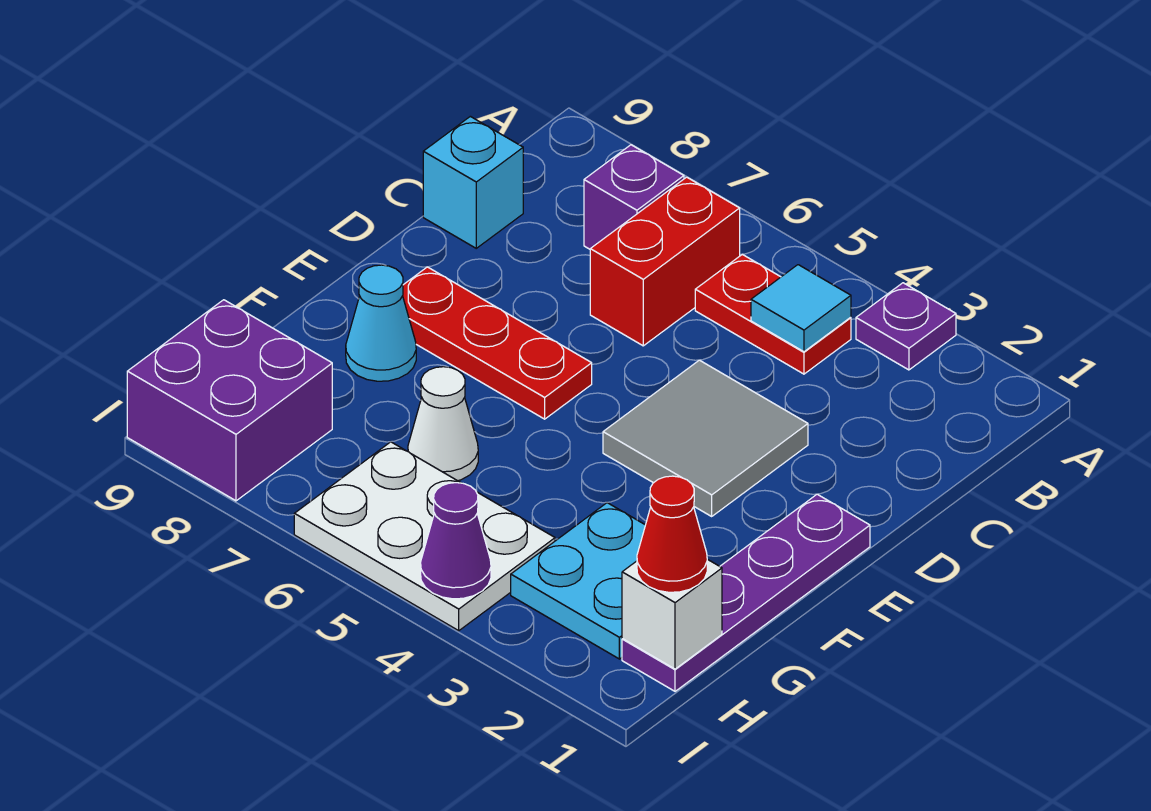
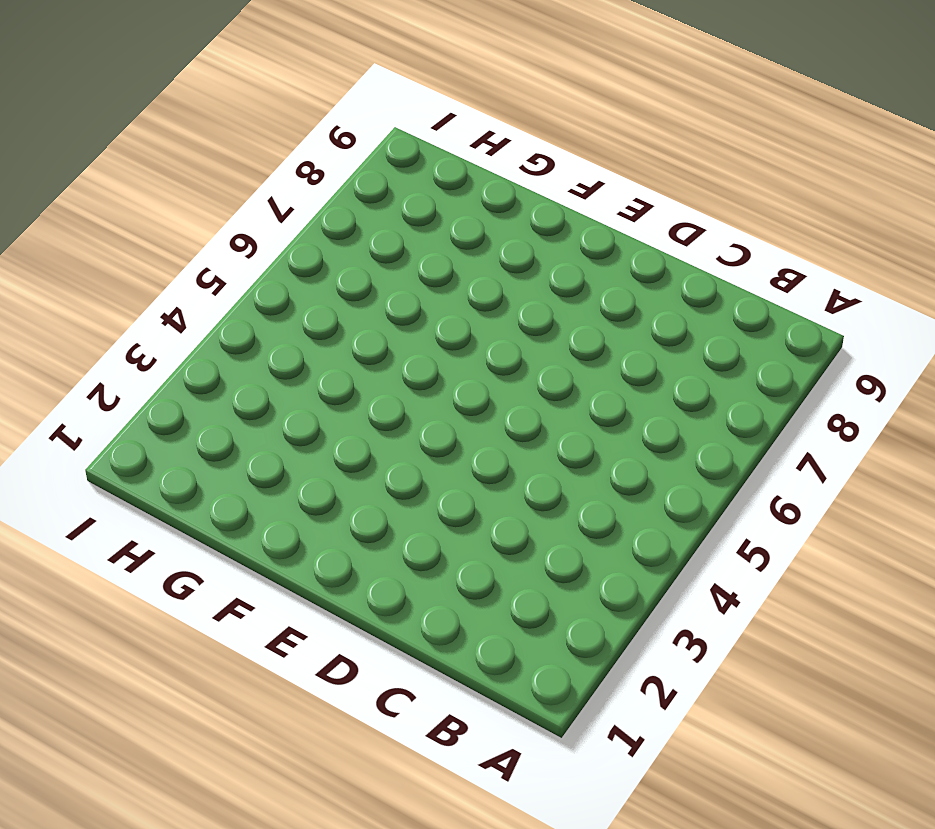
none -> purple 1x1 plate [856,283,956,370]
none -> red 1x2 plate [695,254,851,374]
none -> red 1x2 brick [590,177,740,346]

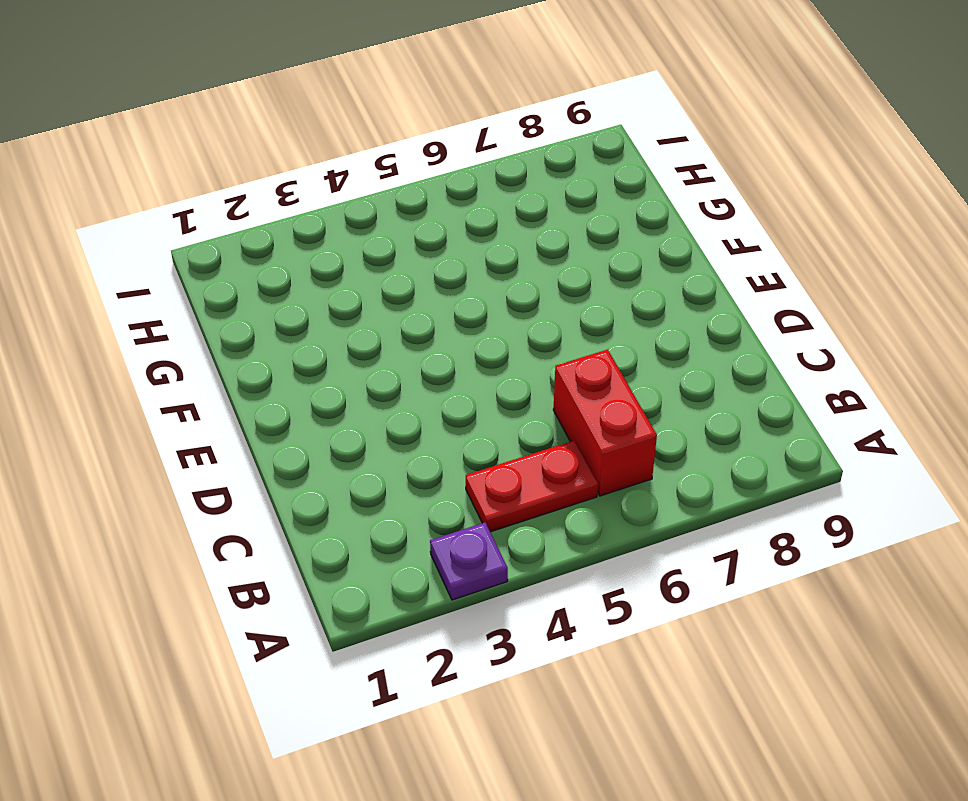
none -> purple 1x1 brick [584,145,684,249]
none -> cyan 1x1 brick [423,116,523,248]
none -> grey 2x2 tile [603,360,808,516]

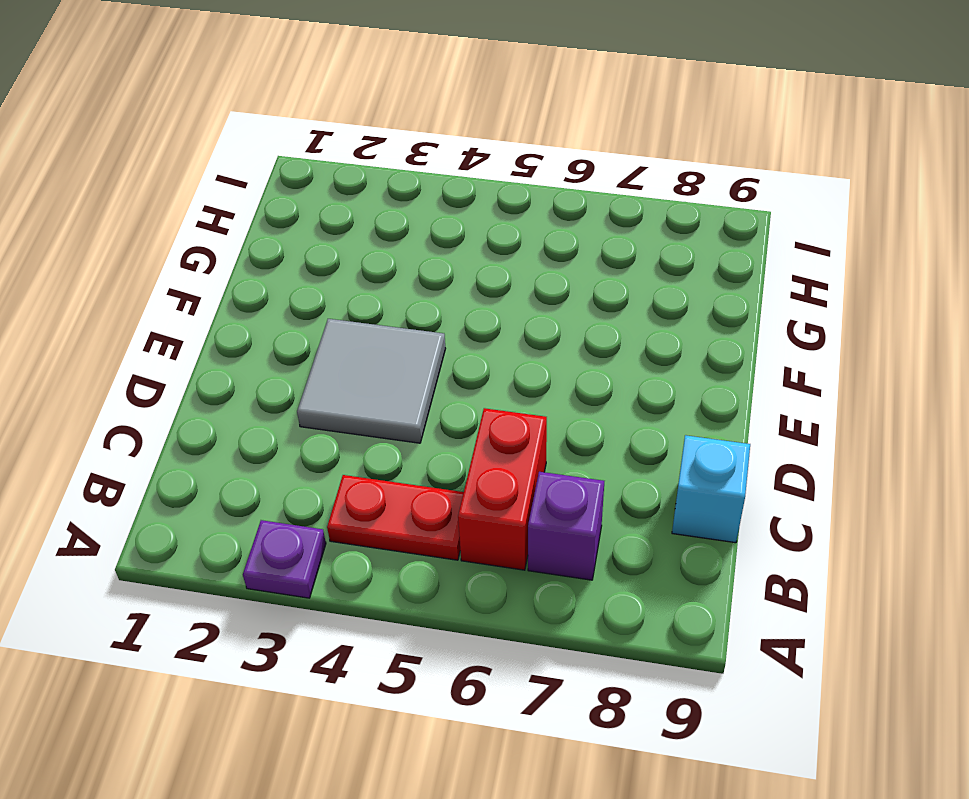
none -> purple 1x4 plate [622,494,870,691]
none -> red 1x3 plate [403,267,592,419]
none -> cyan 1x1 cone [346,265,416,381]

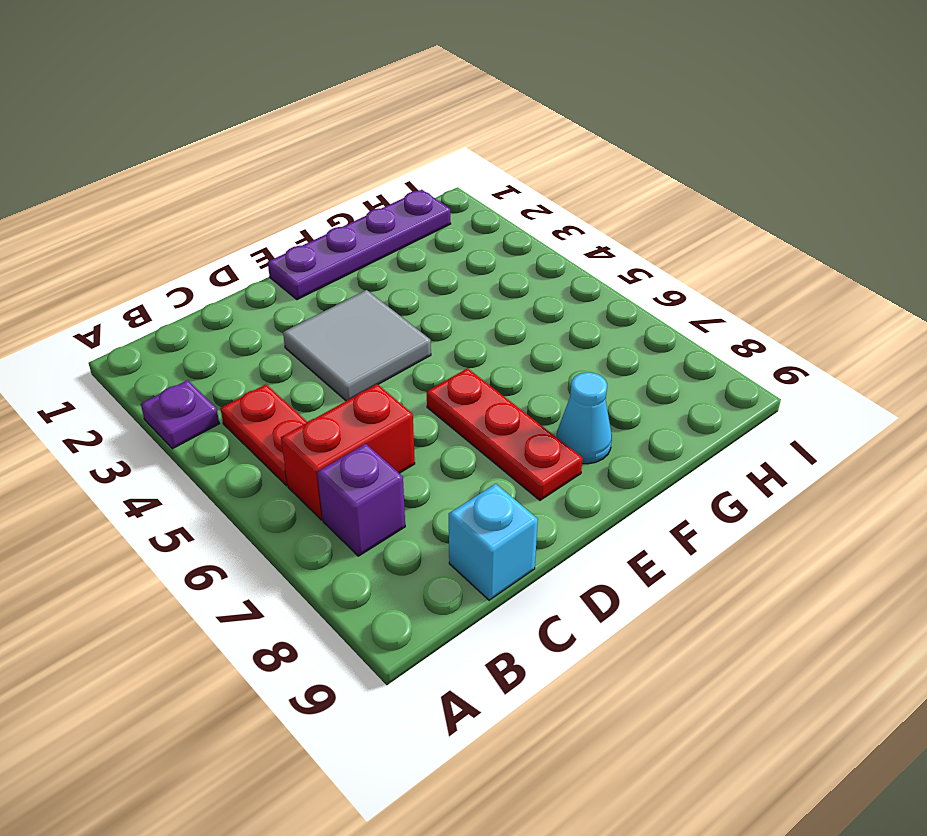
none -> cyan 2x2 plate [511,503,645,659]
none -> white 1x1 cone [408,367,478,481]
none -> white 2x3 plate [294,442,555,631]

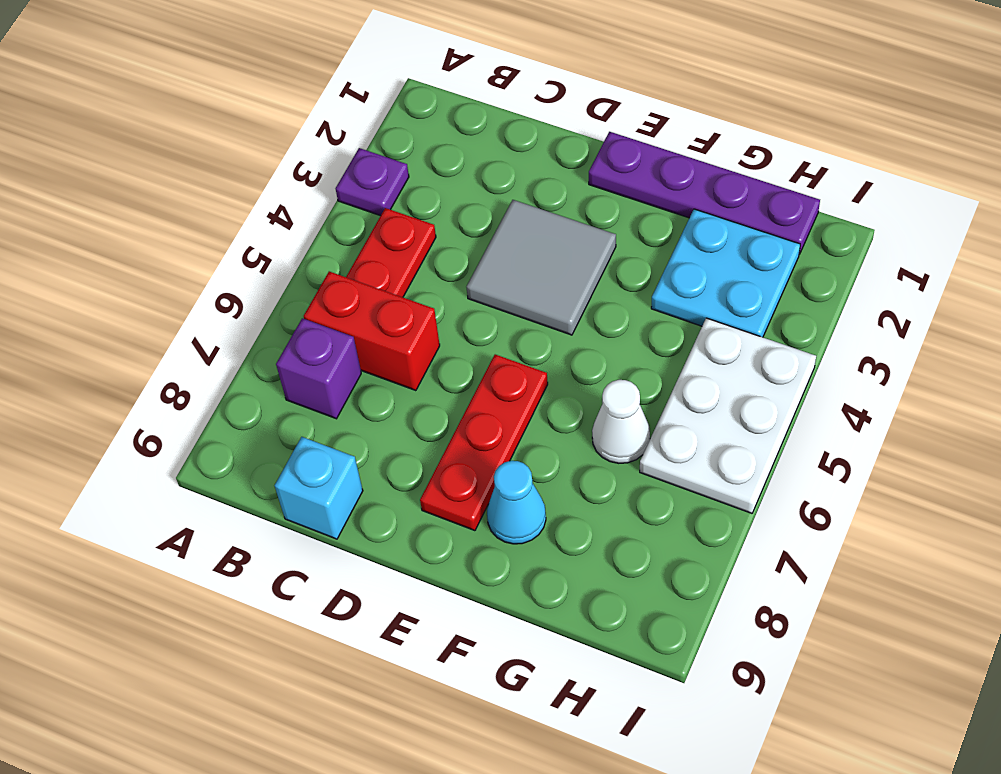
none -> purple 2x2 brick [127,300,332,501]
none -> cyan 1x1 tile [751,265,851,352]
none -> white 1x1 brick [622,559,722,669]

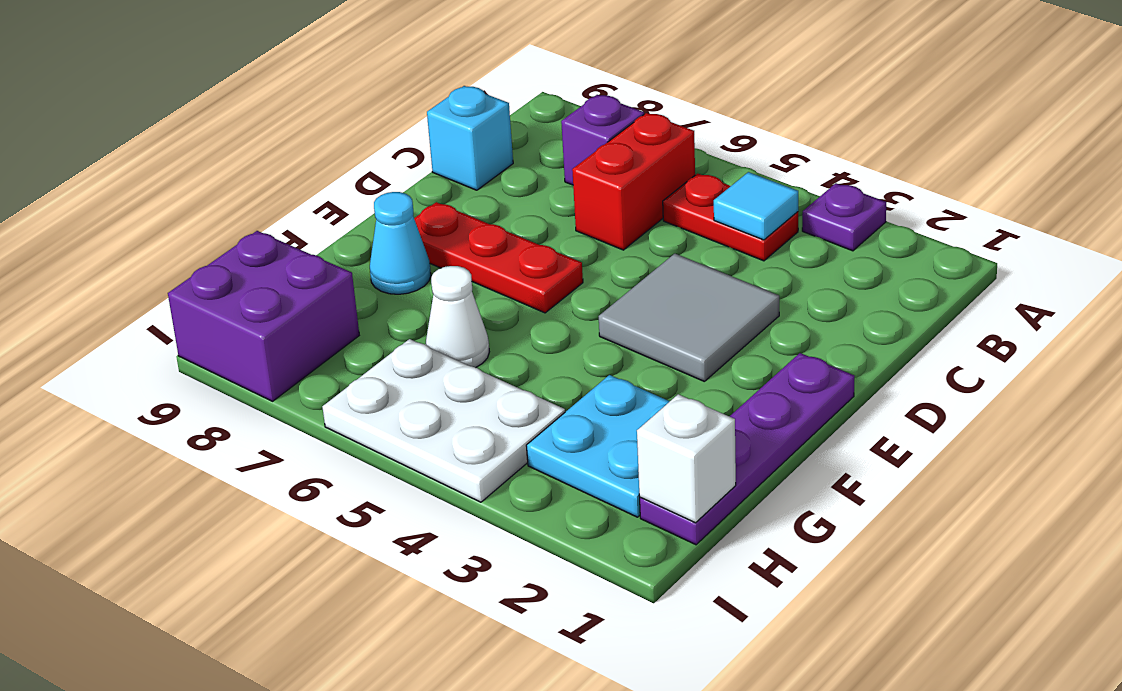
none -> purple 1x1 cone [421,483,491,599]
none -> red 1x1 cone [637,476,707,592]

